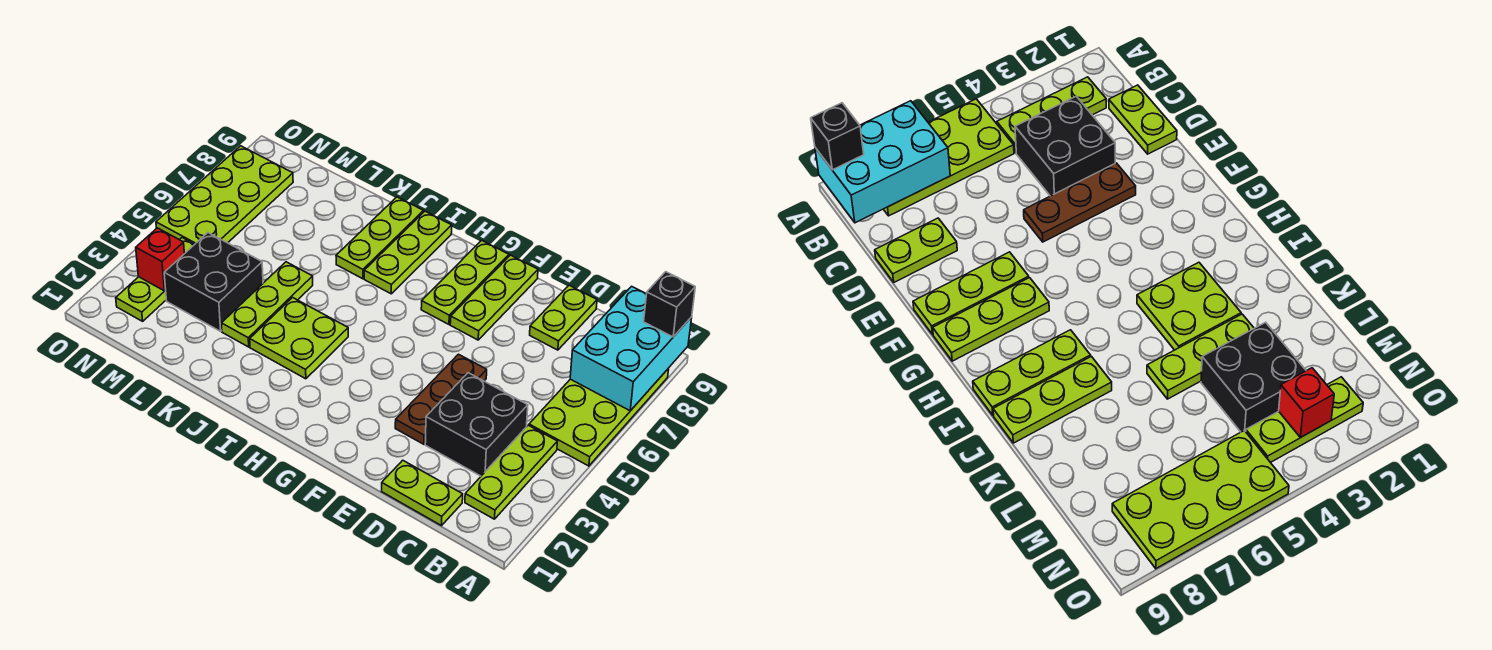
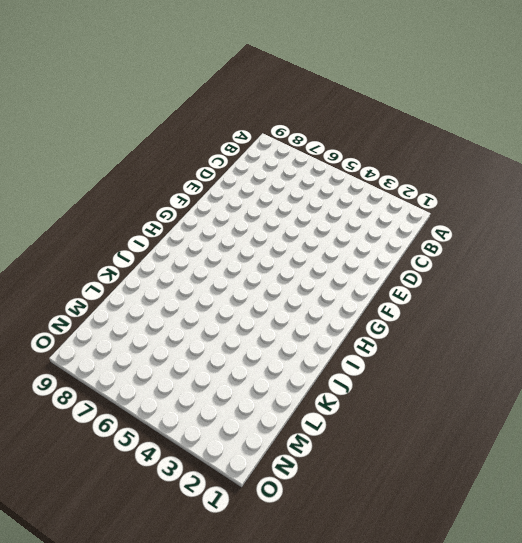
none -> lime 2x4 plate [529,368,669,466]
none -> lime 1x3 plate [465,425,557,519]
none -> lime 1x2 plate [382,460,463,526]

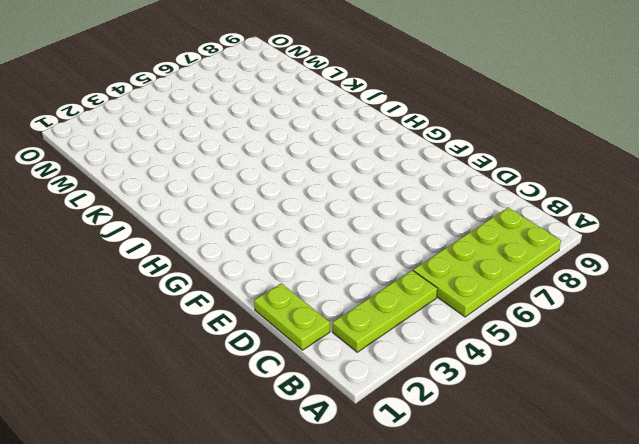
none -> black 2x2 brick [425,373,528,476]
none -> lime 1x2 plate [530,285,597,350]
none -> brown 1x3 plate [395,354,487,444]

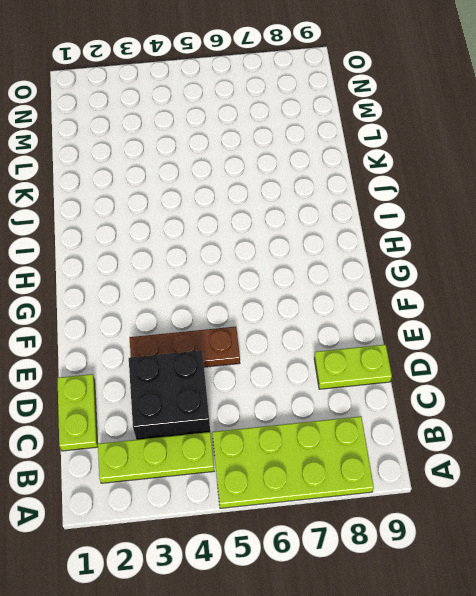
none -> lime 1x3 plate [450,255,538,340]
none -> lime 1x3 plate [421,240,509,324]
none -> lime 2x2 plate [250,298,348,379]

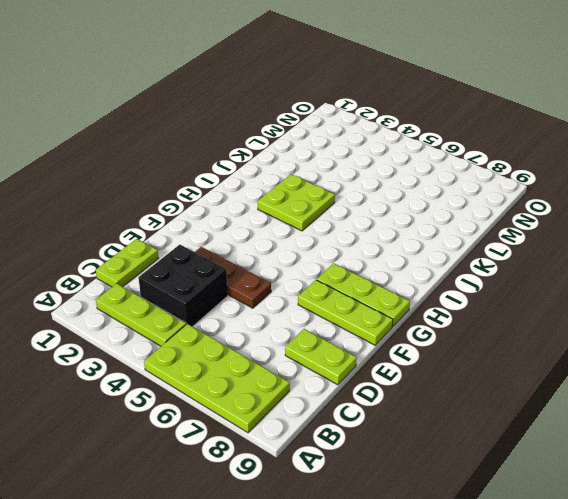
none -> lime 1x3 plate [364,211,452,294]
none -> lime 1x3 plate [336,197,424,279]
none -> lime 1x3 plate [221,262,313,347]

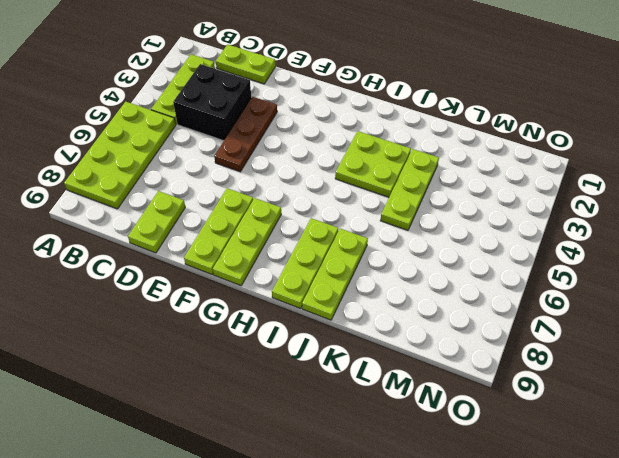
none -> black 2x2 brick [164,233,263,331]
none -> lime 1x3 plate [116,238,195,321]
none -> lime 2x4 plate [156,146,293,244]

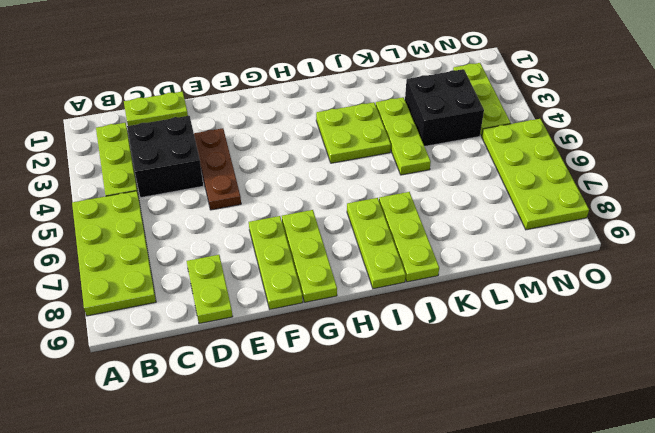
none -> cyan 2x3 brick [570,286,692,411]
none -> red 1x1 brick [136,228,184,291]
none -> black 1x1 brick [644,272,695,337]

